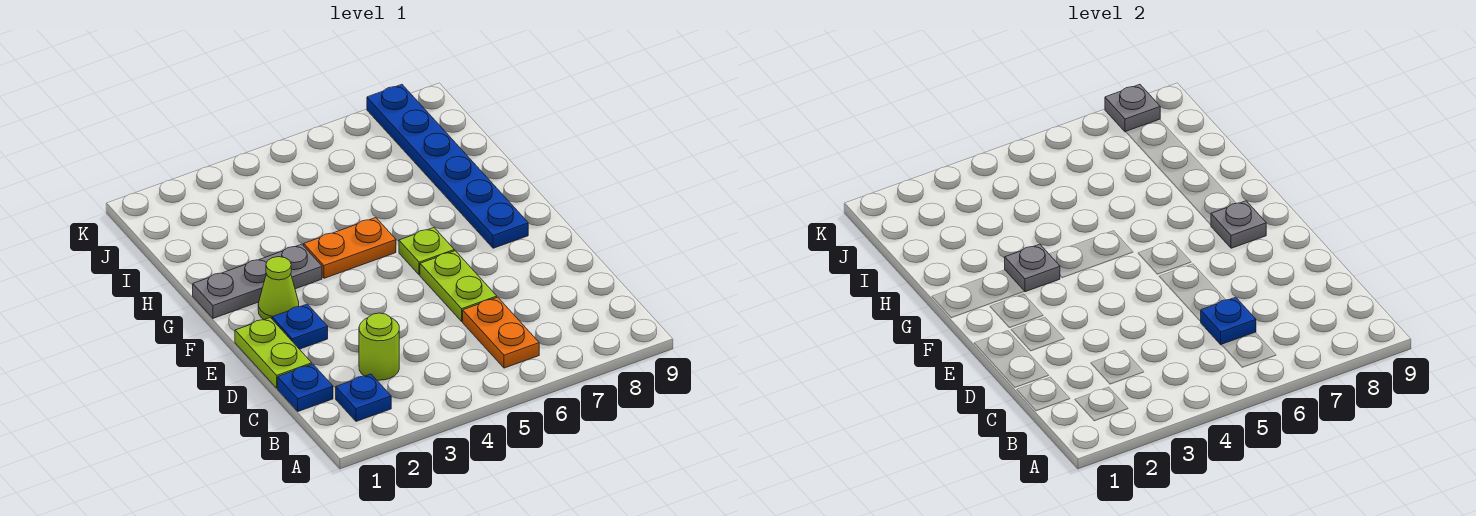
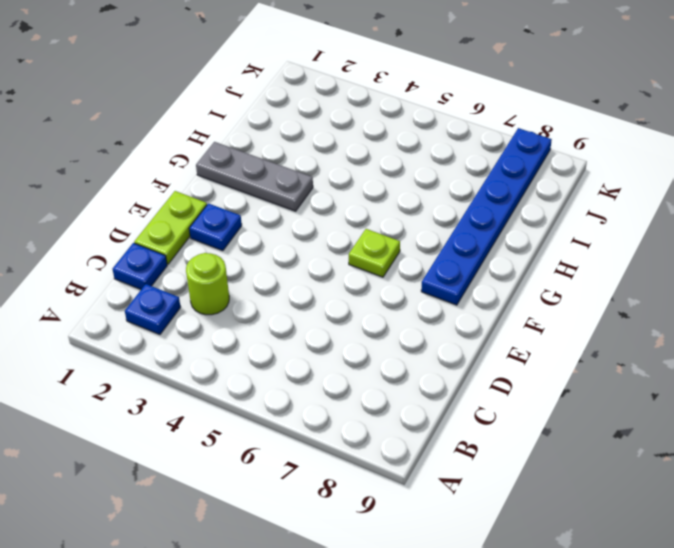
none -> orange 1x2 plate [463,297,539,368]
none -> lime 1x2 plate [420,251,497,321]
none -> lime 1x1 cone [258,257,299,320]

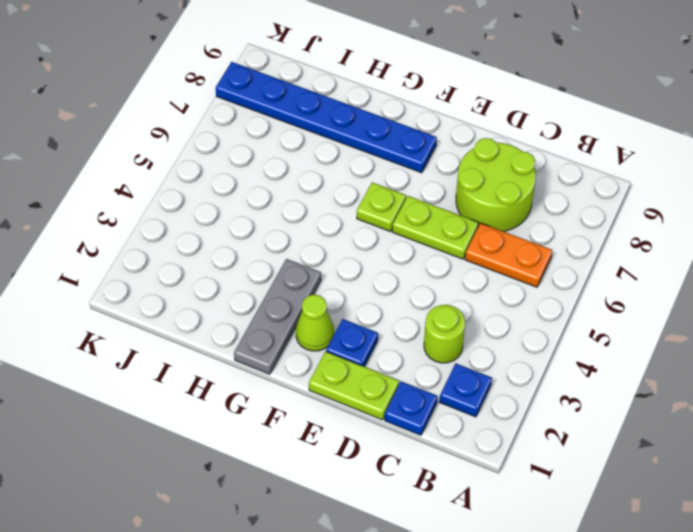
lime 2x2 round brick [456,138,536,231] -> none
none -> orange 1x2 plate [304,218,396,278]
none -> blue 1x1 plate [1201,297,1256,345]
none -> grey 1x1 plate [1211,201,1266,248]

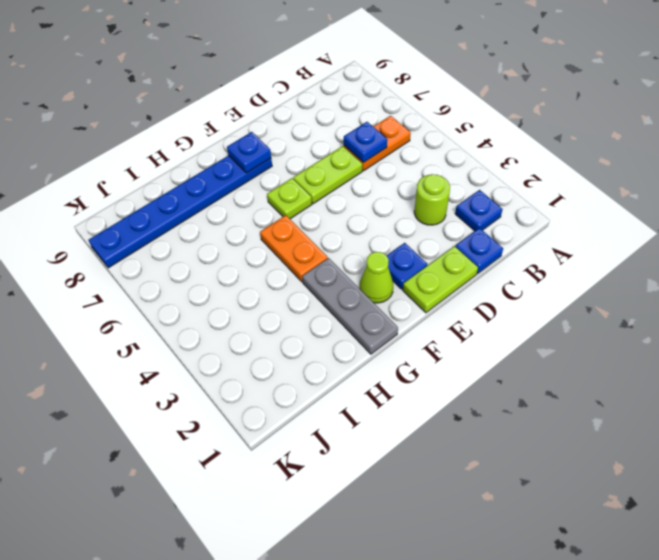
blue 1x1 plate [227,132,271,173] -> grey 1x1 plate [1211,201,1266,248]
none -> grey 1x1 plate [1005,244,1060,292]
none -> grey 1x1 plate [1105,85,1160,132]

